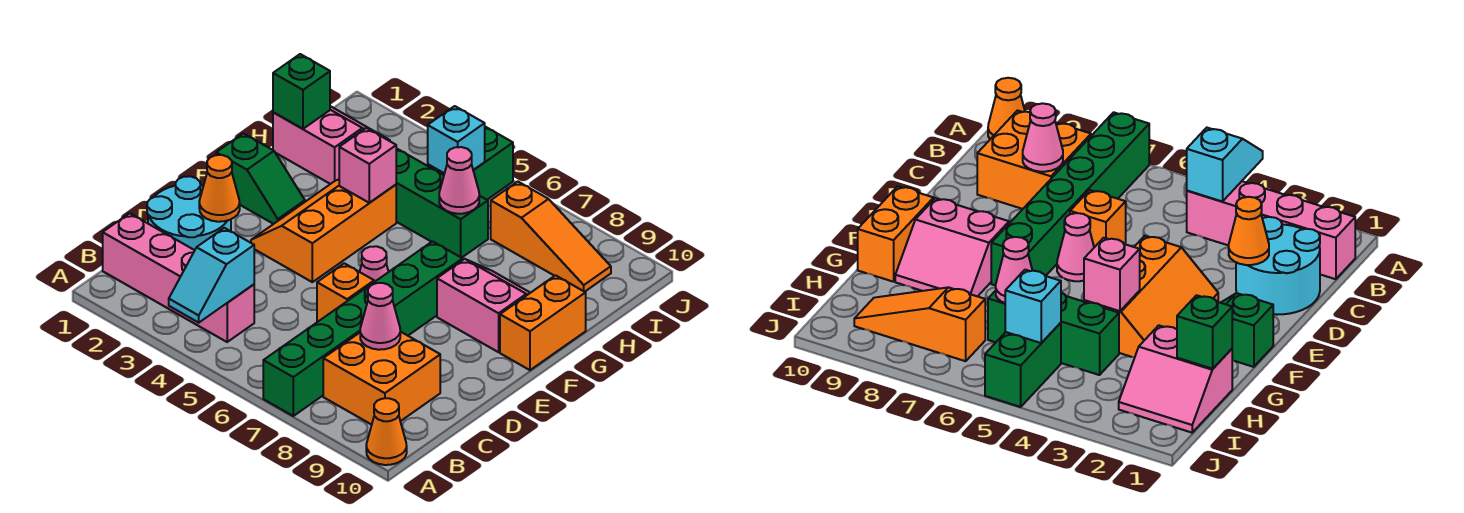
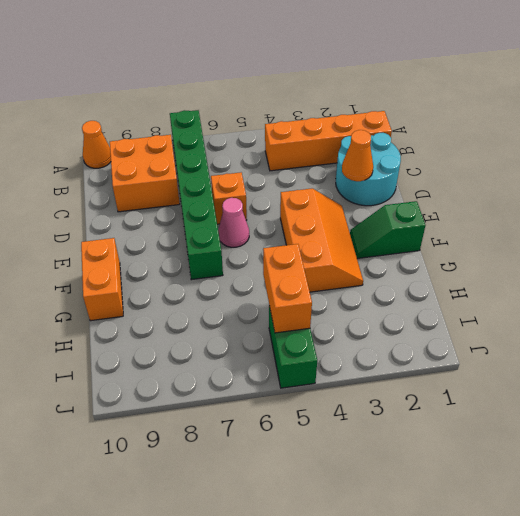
orange 1x4 brick [265,111,392,171] -> pink 1x4 brick [103,213,254,342]
orange 1x2 brick [263,244,312,333] -> cyan 1x1 brick [428,106,485,173]
none -> pink 2x2 slope [437,259,530,352]
none -> pink 2x2 slope [273,106,390,184]
none -> green 1x3 brick [396,148,488,258]

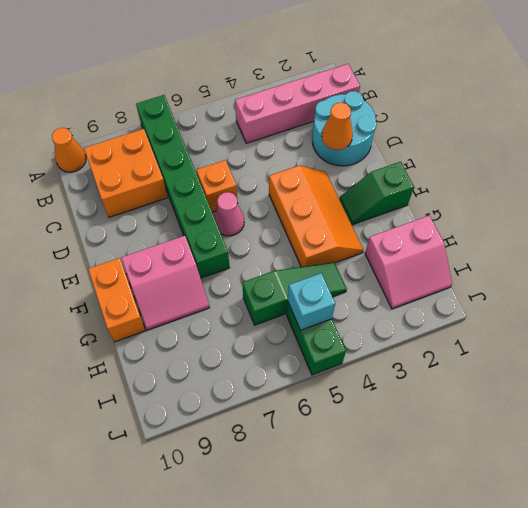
green 1x3 slope [242,262,347,325] -> green 1x3 brick [396,148,488,258]
none -> orange 1x3 slope [491,182,611,292]
none -> cyan 1x2 slope [169,228,254,323]
none -> pink 1x1 cone [360,283,400,350]

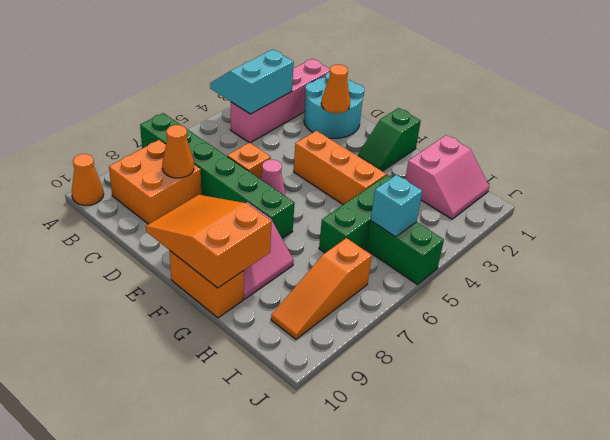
cyan 2x2 slope [210,50,294,114] -> cyan 1x2 slope [169,228,254,323]
orange 1x1 cone [162,125,194,178] -> pink 1x1 cone [360,283,400,350]
orange 2x3 slope [146,195,272,288] -> none
none -> pink 1x1 brick [339,128,396,203]
none -> green 1x1 brick [273,54,330,129]
none -> pink 1x1 cone [439,147,479,214]

